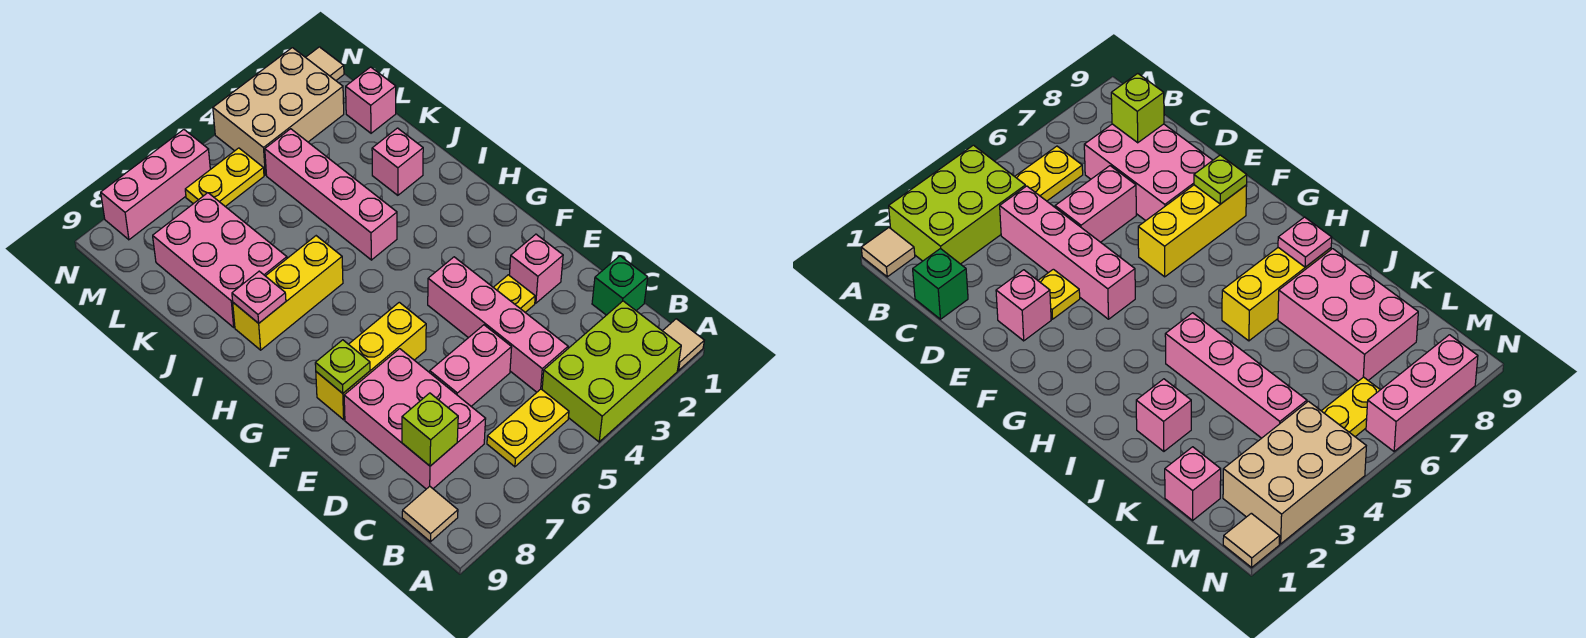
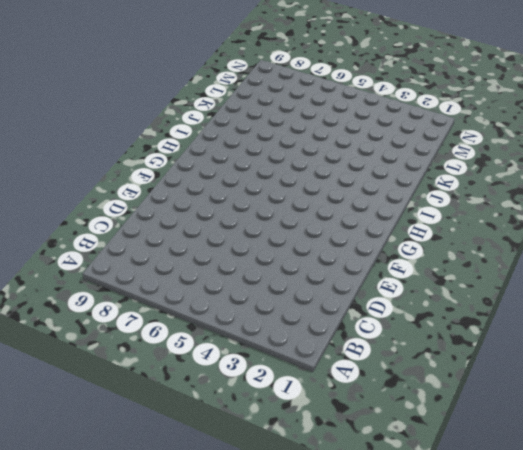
none -> tan 1x1 tile [663,319,704,371]
none -> lime 2x3 brick [542,301,681,442]
none -> yellow 1x2 plate [487,389,569,467]

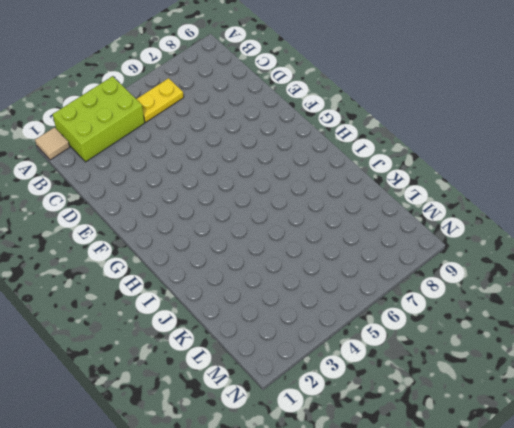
none -> tan 1x1 tile [402,486,458,542]
none -> green 1x1 brick [592,256,648,315]
none -> pink 1x4 brick [428,257,568,392]

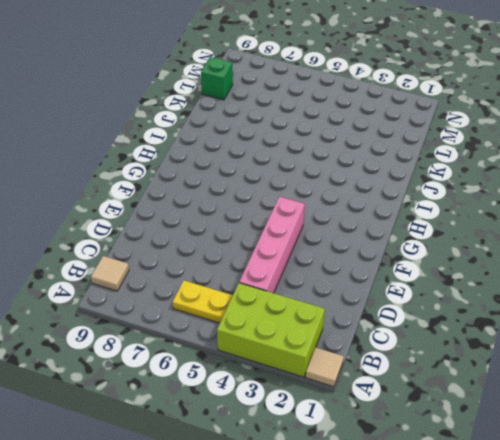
green 1x1 brick [201,57,233,100] -> green 1x1 brick moved to [592,256,648,315]
none -> pink 2x3 brick [344,349,486,489]
none -> pink 1x2 brick [430,325,512,406]
none -> pink 1x1 brick [509,234,563,303]

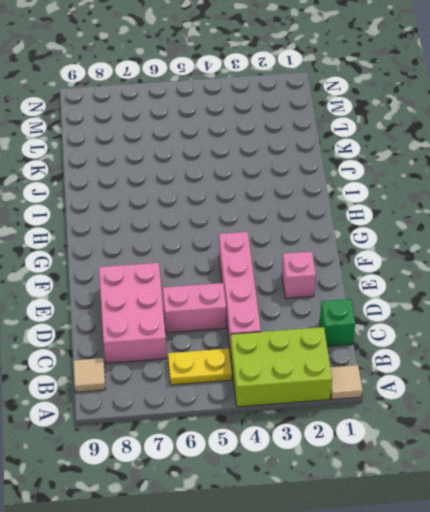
none -> yellow 1x1 plate [493,275,535,312]
none -> yellow 1x3 brick [316,302,426,420]
none -> pink 1x4 brick [265,129,397,260]

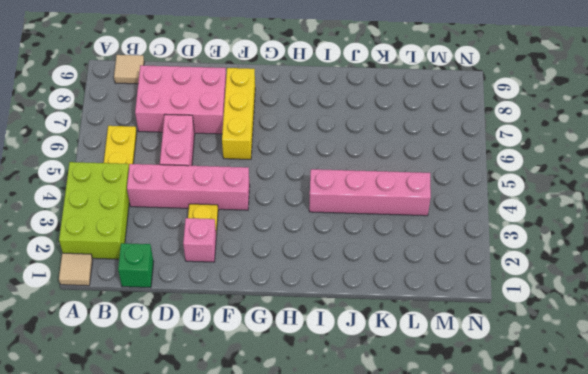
none -> yellow 1x3 brick [233,236,343,350]
none -> pink 1x1 brick [372,128,423,195]
none -> pink 2x3 brick [153,193,287,327]

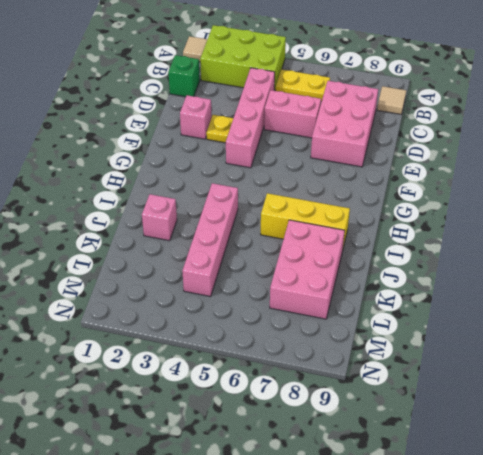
none -> yellow 1x3 brick [316,302,426,420]
none -> pink 1x1 brick [346,67,396,133]
none -> tan 2x3 brick [213,48,344,175]

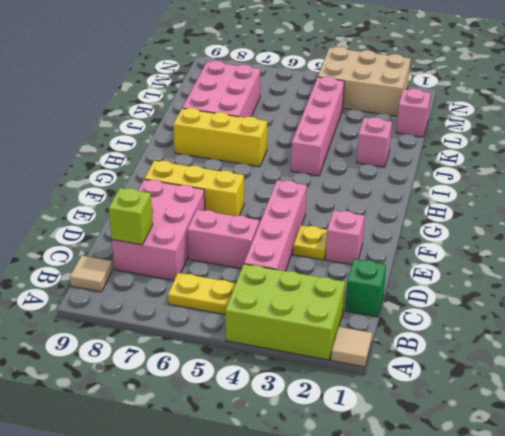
none -> yellow 1x2 plate [185,148,264,207]
none -> tan 1x1 tile [306,47,344,80]
none -> pink 1x3 brick [101,130,210,240]

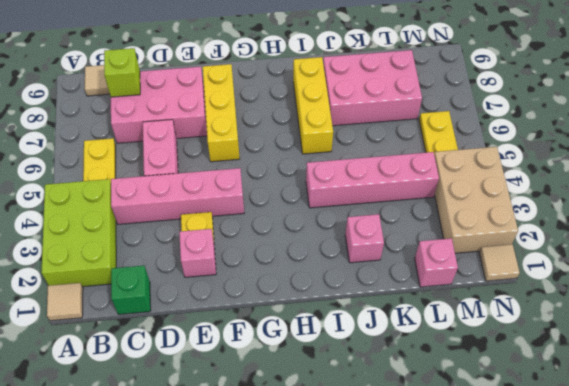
none -> pink 1x3 brick [101,130,210,240]
none -> lime 1x1 plate [315,340,370,393]
none -> pink 1x1 plate [232,271,286,323]

